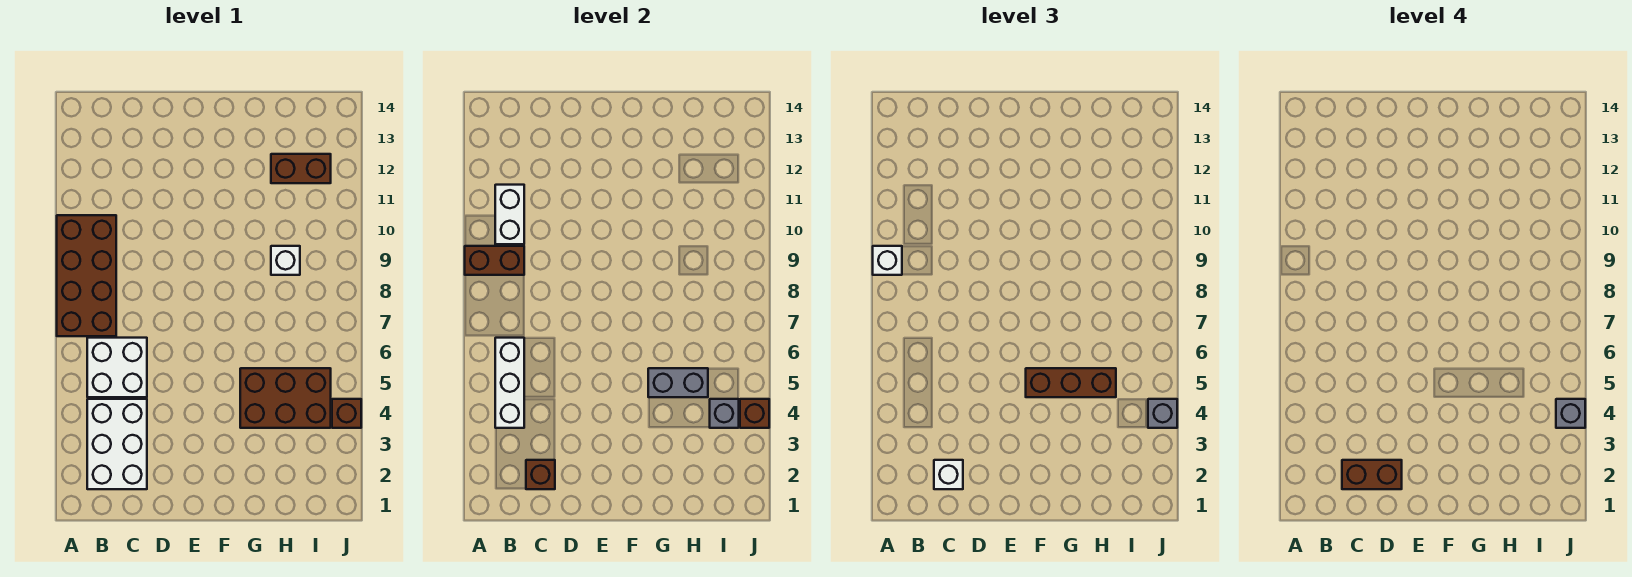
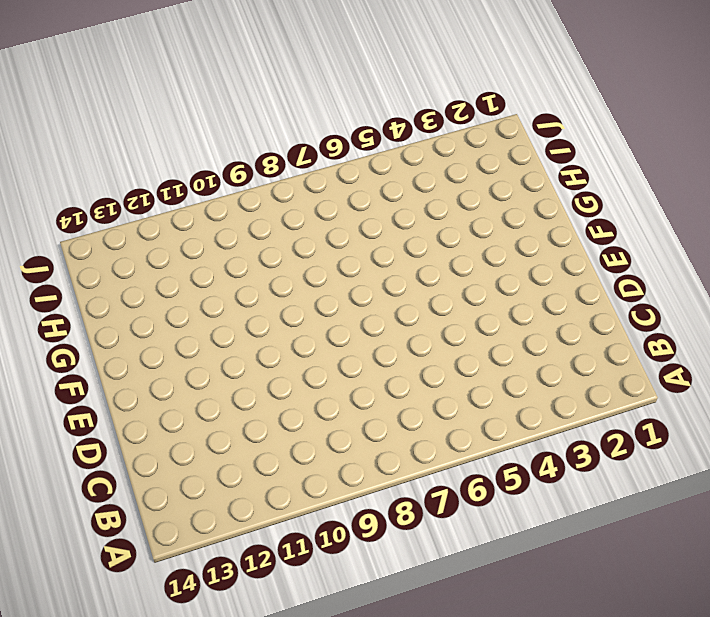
none -> brown 2x4 brick [57,215,116,336]
none -> white 2x3 brick [87,399,147,489]
none -> white 2x2 brick [87,338,147,397]

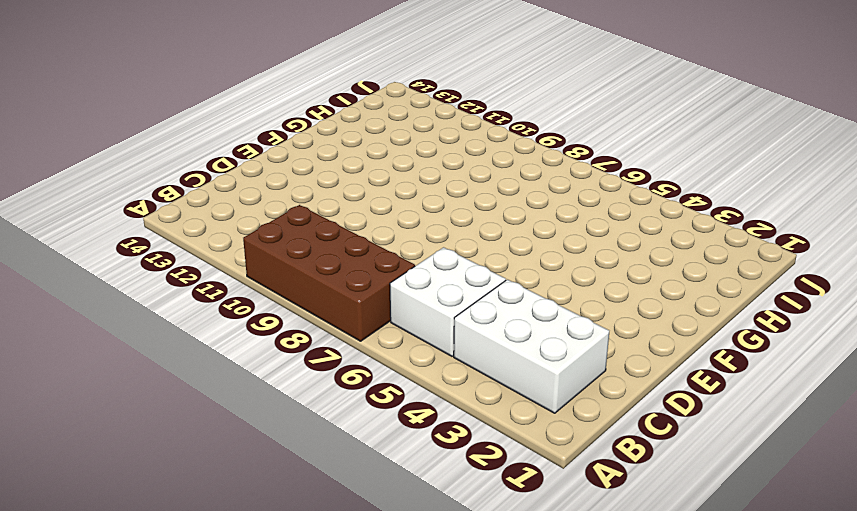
none -> brown 2x3 brick [240,368,331,428]
none -> white 1x1 brick [271,246,300,275]
none -> brown 1x2 brick [271,154,331,183]

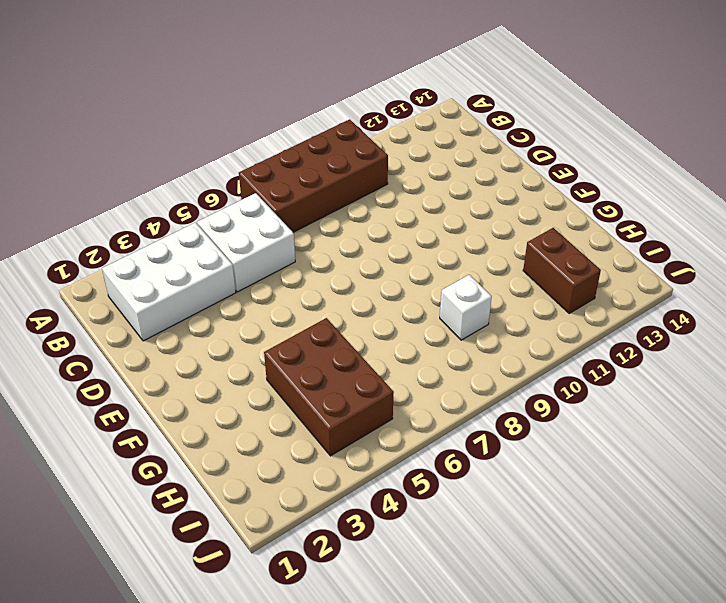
none -> brown 1x1 brick [332,399,361,428]
none -> brown 1x2 brick [465,246,524,275]
none -> white 1x3 brick [495,338,524,428]

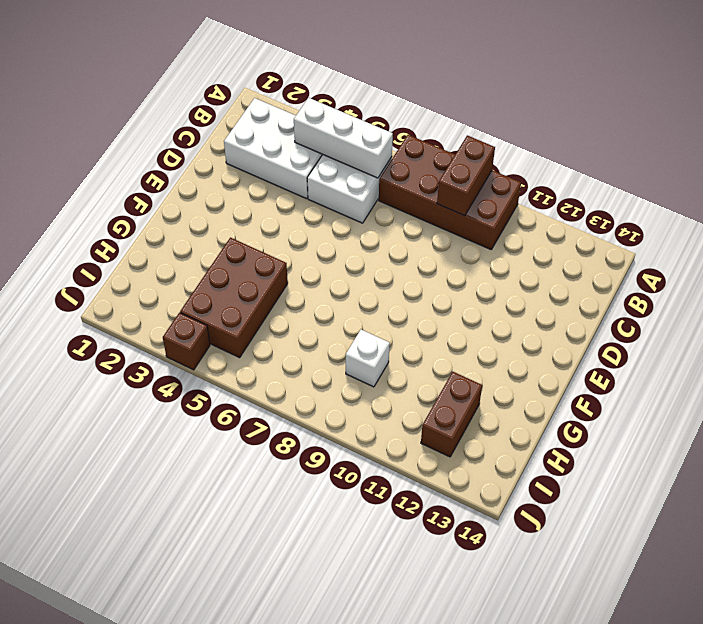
none -> white 1x2 brick [495,185,524,244]
none -> brown 1x1 brick [526,460,555,489]
none -> grey 1x2 brick [648,368,708,397]

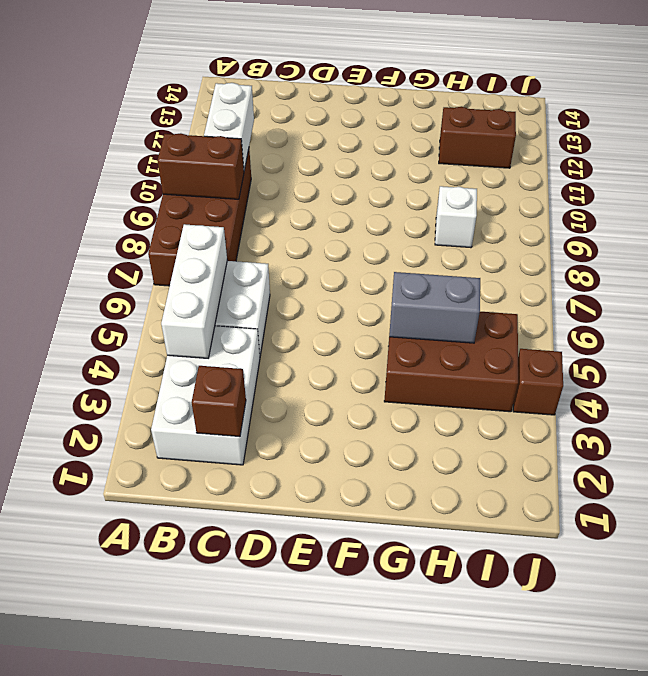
none -> grey 1x1 brick [710,399,739,428]
none -> brown 1x1 brick [740,399,769,428]
none -> white 1x1 brick [873,246,902,275]

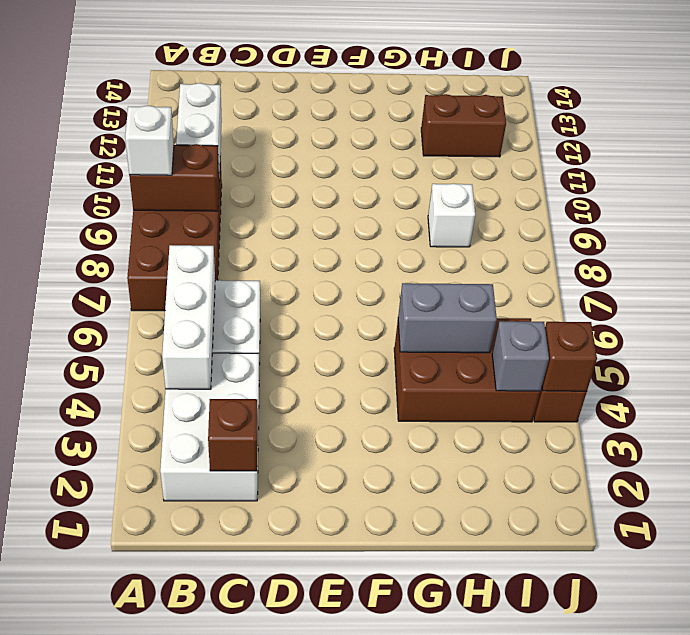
none -> white 1x1 brick [934,460,963,489]
none -> brown 1x3 brick [1026,368,1116,397]
none -> grey 1x1 brick [1148,399,1177,428]

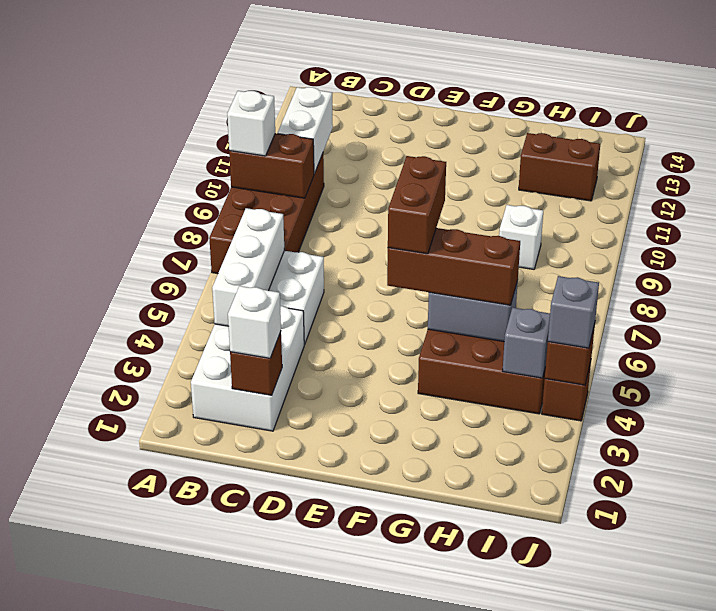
brown 1x2 brick [388,156,446,254] -> brown 1x2 brick turned to [1342,460,1402,489]
none -> grey 1x1 brick [1556,399,1585,428]

